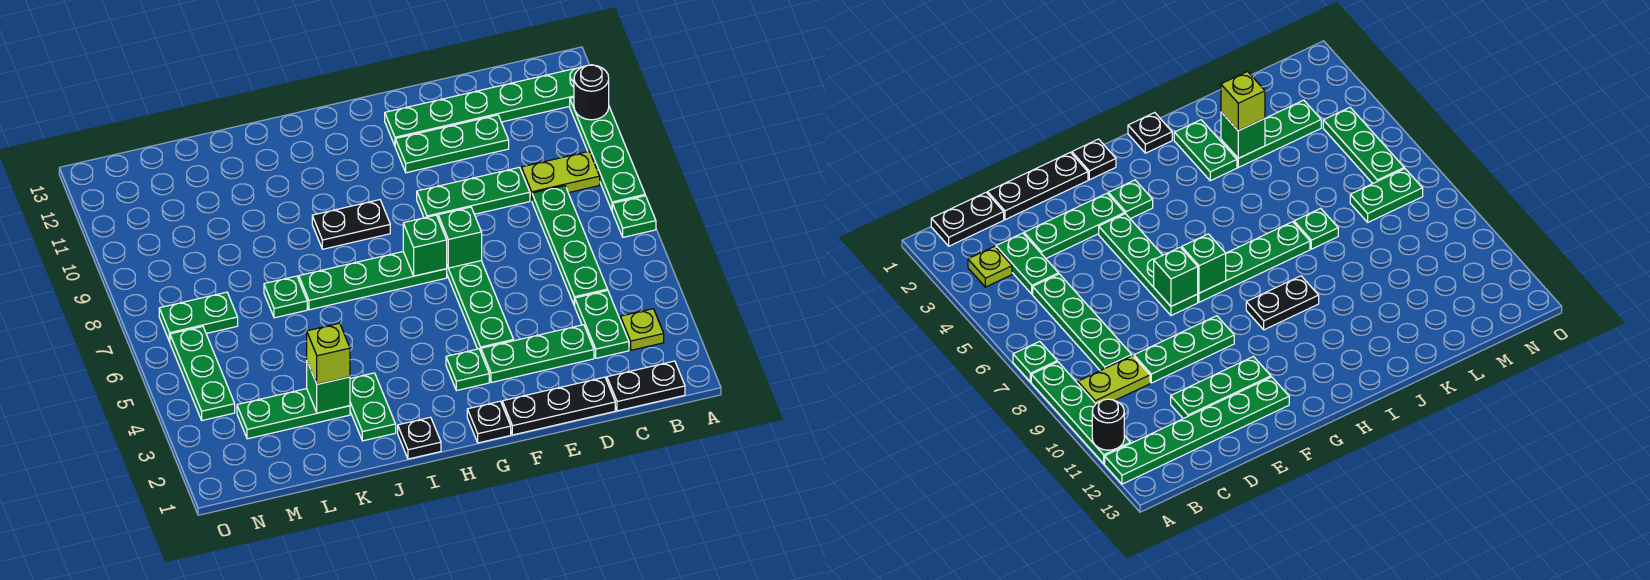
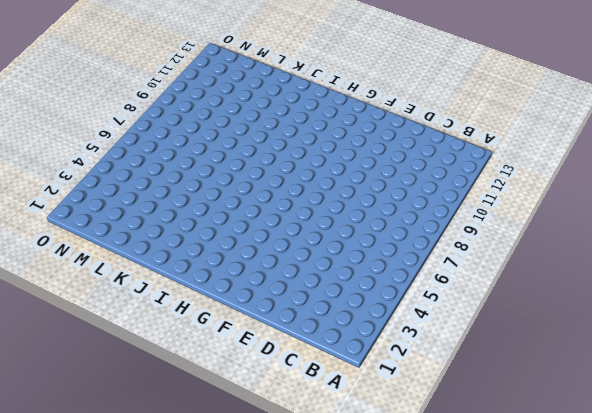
none -> green 1x1 plate [612,196,656,237]
none -> green 1x4 plate [570,98,645,210]
none -> green 1x6 plate [385,67,582,146]

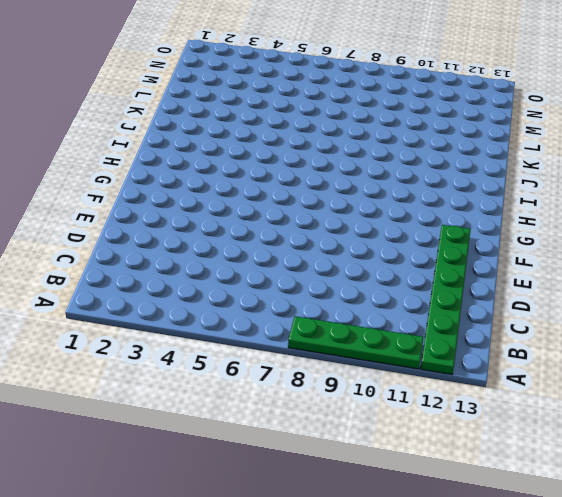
none -> green 1x1 plate [612,196,656,237]
none -> black 1x2 plate [607,361,685,411]
none -> lime 1x1 plate [620,309,664,350]

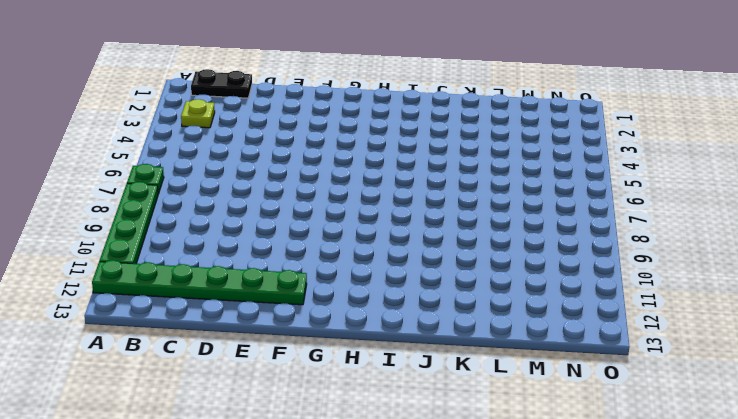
none -> lime 1x2 plate [521,151,600,201]
none -> green 1x2 plate [575,290,629,358]
none -> green 1x4 plate [532,186,608,306]

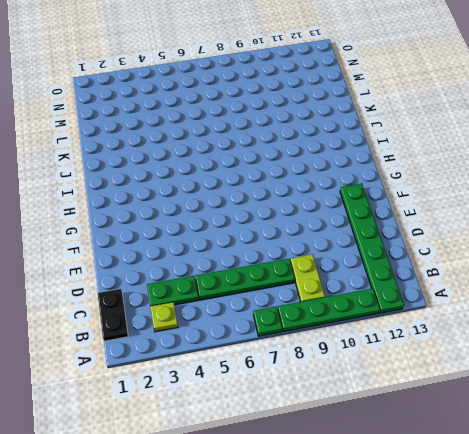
none -> black 1x3 plate [502,377,615,435]
none -> green 1x3 plate [481,325,594,383]
none -> green 1x3 plate [417,167,530,218]

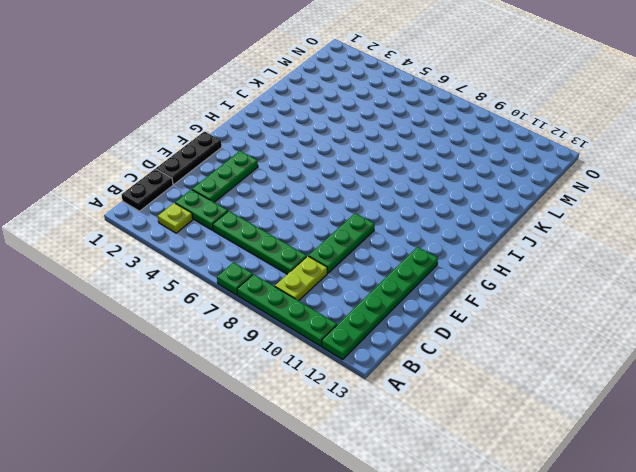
none -> green 1x3 plate [395,115,509,173]
none -> green 1x4 plate [447,261,514,352]
none -> black 1x1 plate [467,401,511,443]

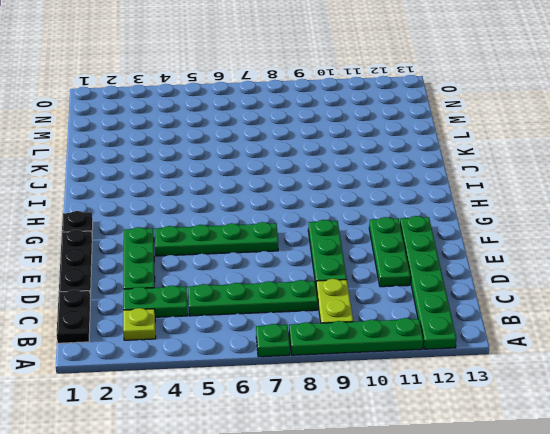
none -> green 1x1 plate [446,349,489,391]
none -> green 1x4 plate [299,252,447,310]
none -> black 1x2 plate [312,200,390,249]

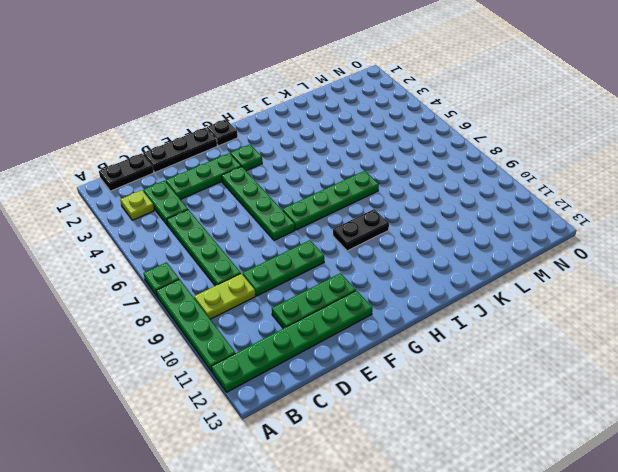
none -> black 1x1 plate [398,417,441,459]
none -> green 1x2 plate [350,373,396,441]
none -> green 1x3 plate [237,389,350,439]

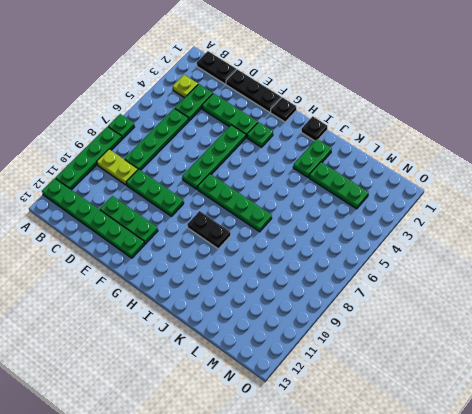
none -> green 1x1 plate [264,276,307,318]
none -> green 1x2 plate [159,292,238,342]
none -> green 1x3 plate [170,326,235,420]

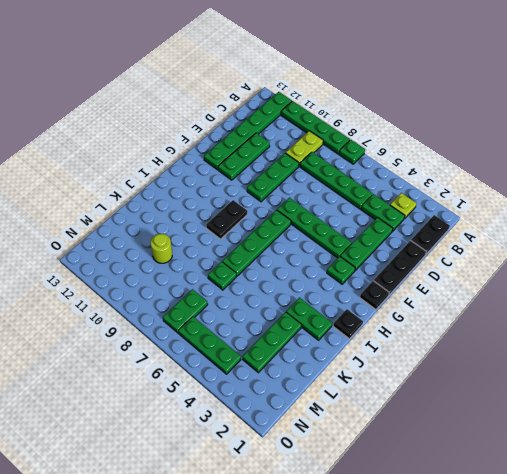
lime 1x1 round brick [151,234,172,263] -> none
none -> black 1x1 round brick [574,65,609,120]
none -> green 1x1 brick [438,207,482,268]
none -> green 1x1 brick [403,215,447,276]

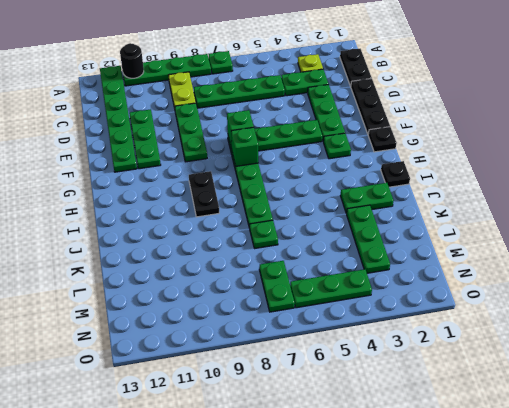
none -> green 1x1 brick [307,362,350,413]
none -> lime 1x1 brick [307,323,350,384]

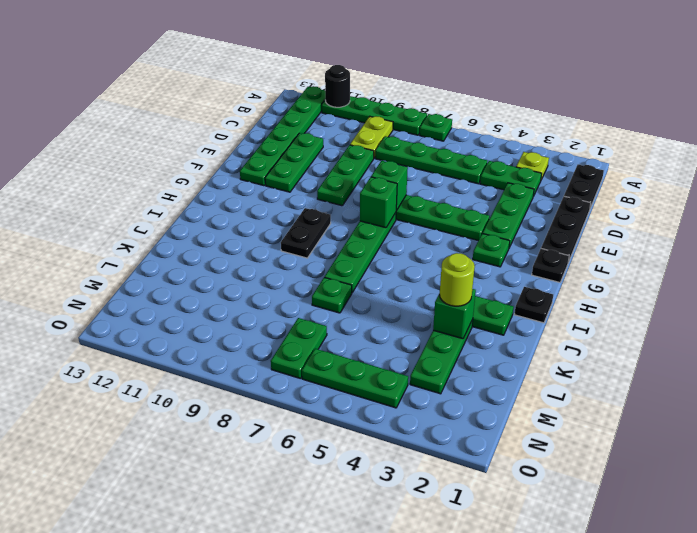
lime 1x1 round brick [440,253,475,306] -> lime 1x1 brick [307,323,350,384]

